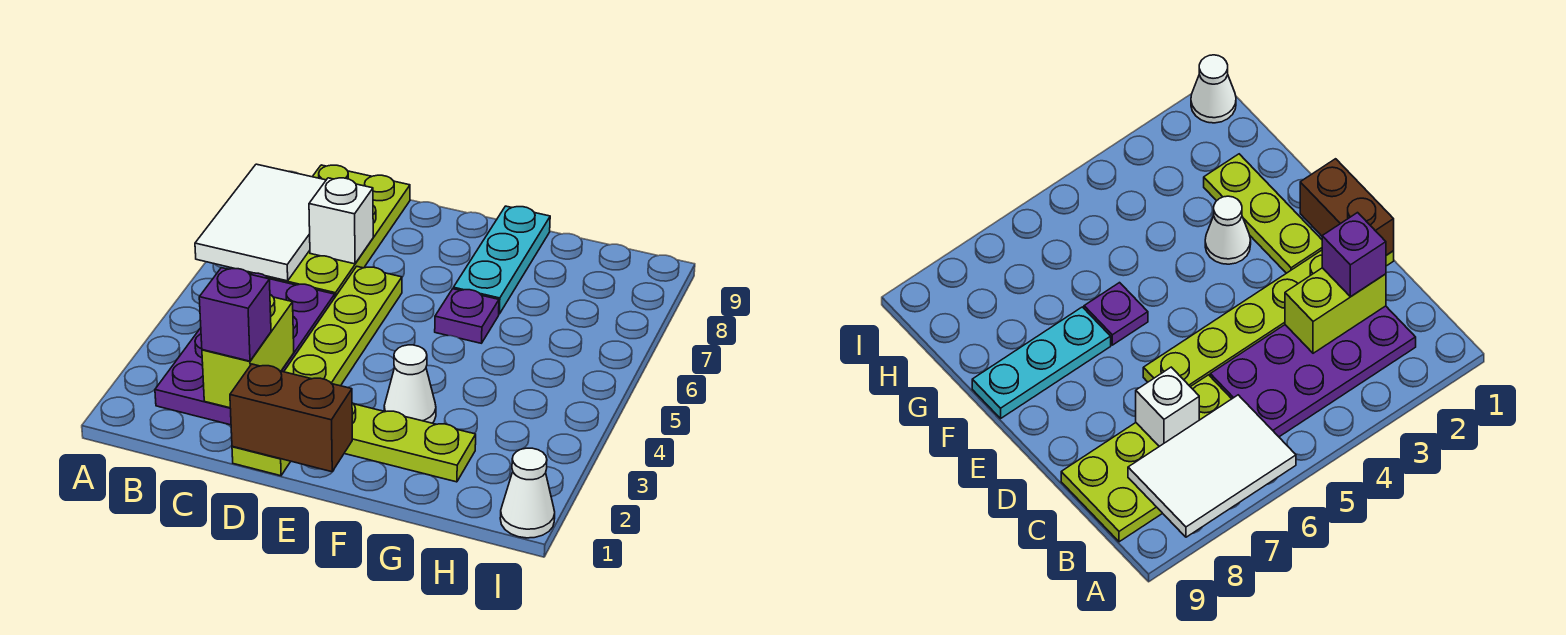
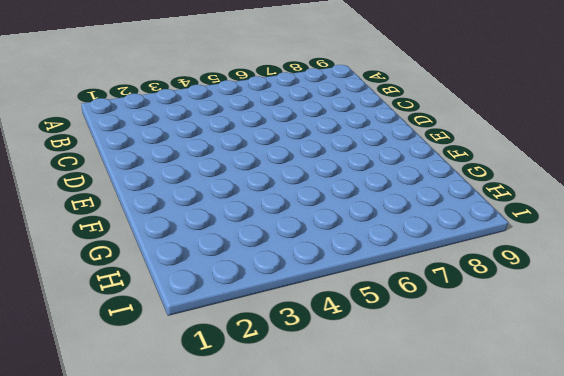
none -> purple 2x4 plate [155,273,335,425]
none -> lime 2x4 plate [248,165,410,297]
none -> lime 1x6 plate [232,266,402,476]

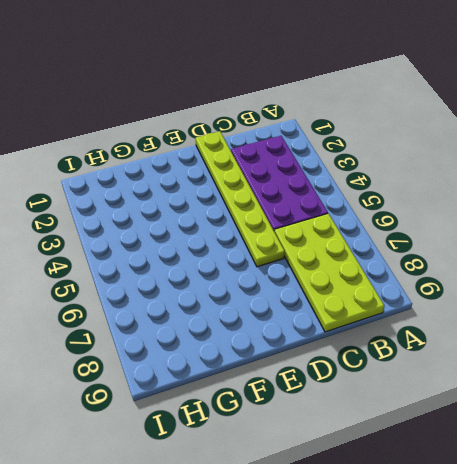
none -> lime 1x3 plate [344,403,476,482]
none -> white 1x1 cone [384,345,436,423]
none -> purple 1x1 plate [435,289,499,343]

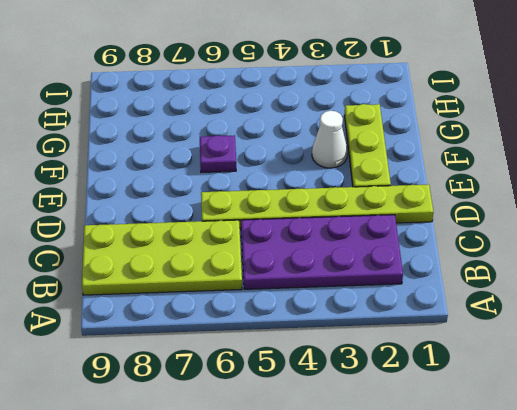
none -> cyan 1x3 plate [453,206,550,314]
none -> white 1x1 cone [500,448,555,538]
none -> white 2x3 tile [195,164,326,281]

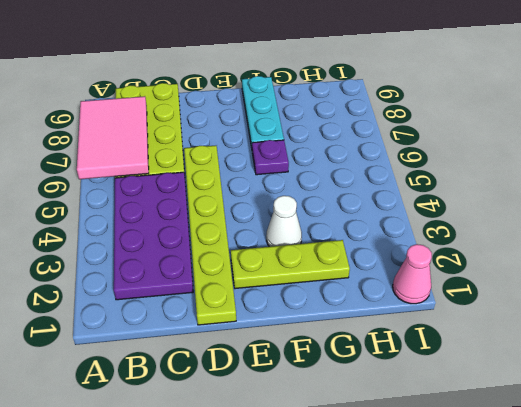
pink 2x3 tile [77,96,149,179] -> white 2x3 tile [195,164,326,281]
pink 1x1 cone [393,244,432,304] -> white 1x1 cone [500,448,555,538]
none -> lime 1x2 brick [202,295,294,408]
none -> white 1x1 brick [309,178,373,264]
none -> brown 1x2 brick [230,364,352,472]

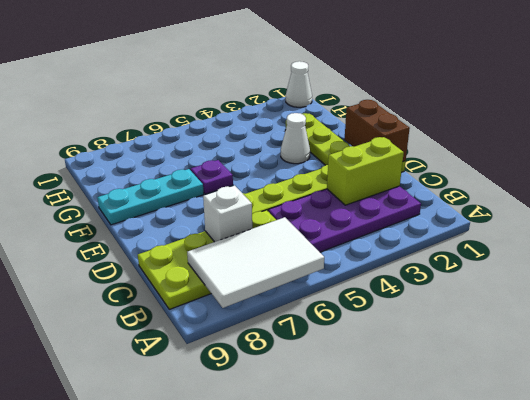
none -> purple 1x1 brick [199,268,271,361]

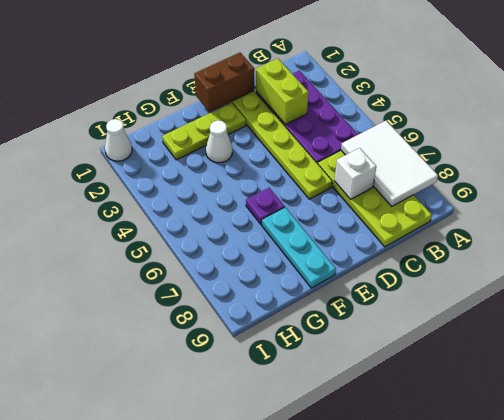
none -> purple 1x1 brick [199,268,271,361]

